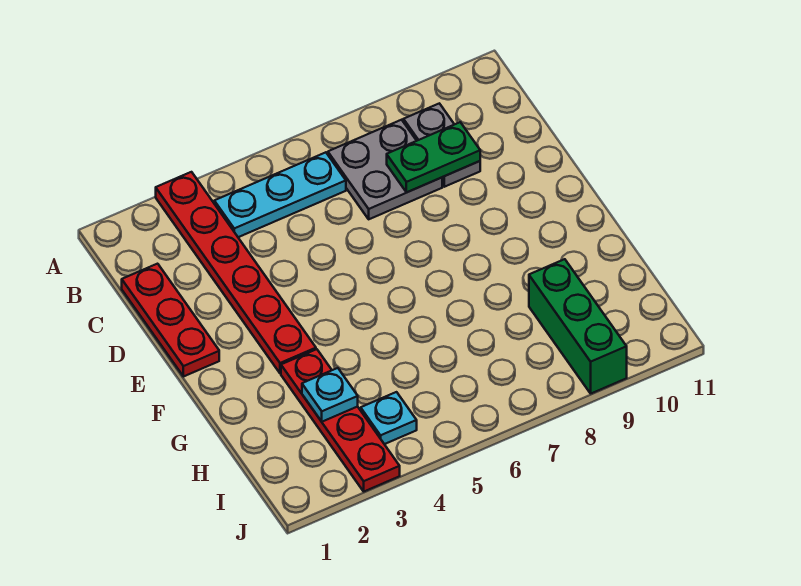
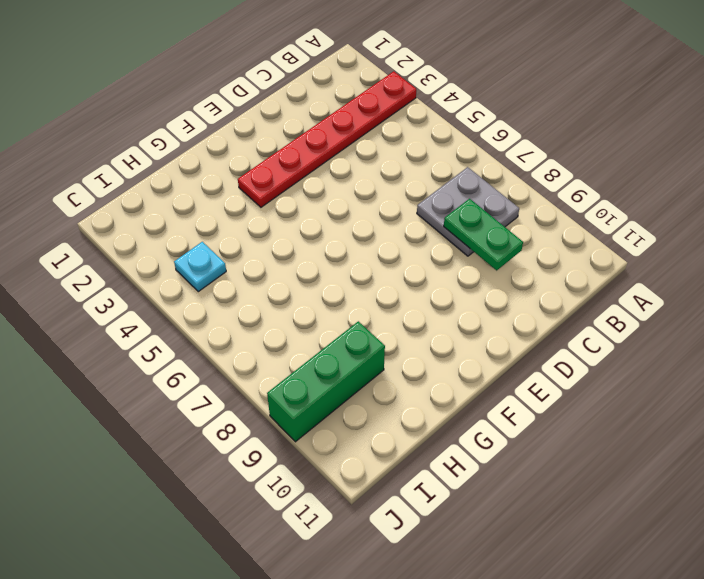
none -> cyan 1x3 plate [214,152,346,237]
none -> grey 1x2 plate [403,103,480,187]

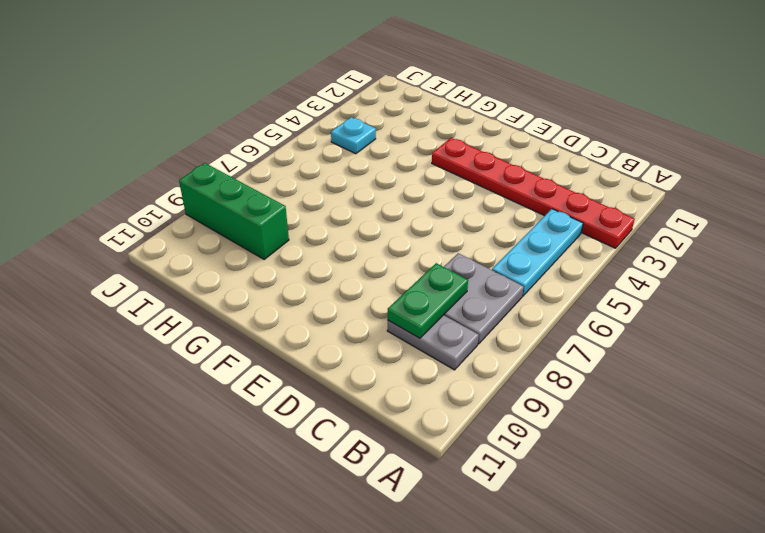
none -> red 1x3 plate [122,264,219,377]
none -> red 1x4 plate [281,349,400,491]

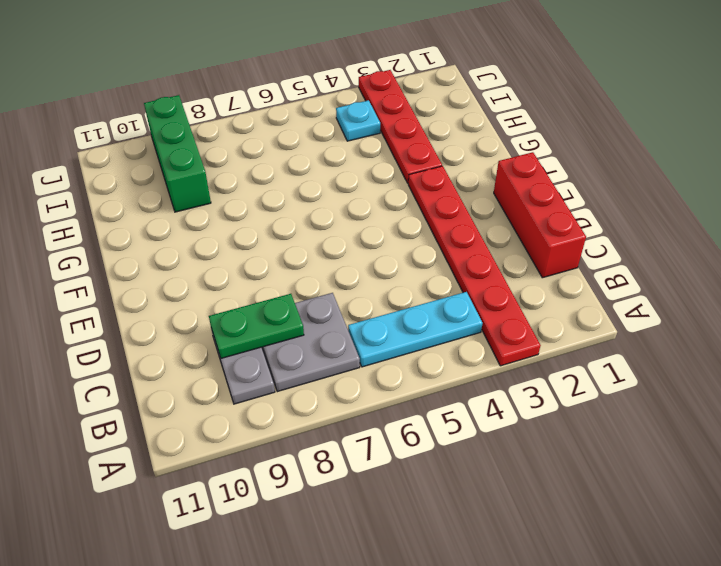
red 1x3 brick [494,152,586,278] -> red 1x3 plate [122,264,219,377]
none -> cyan 1x1 plate [302,368,358,422]

